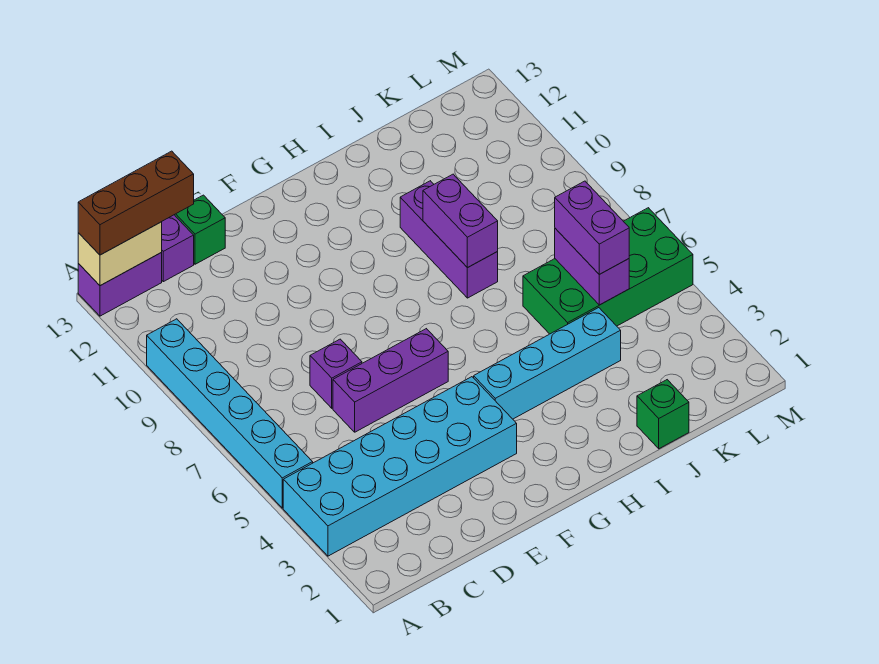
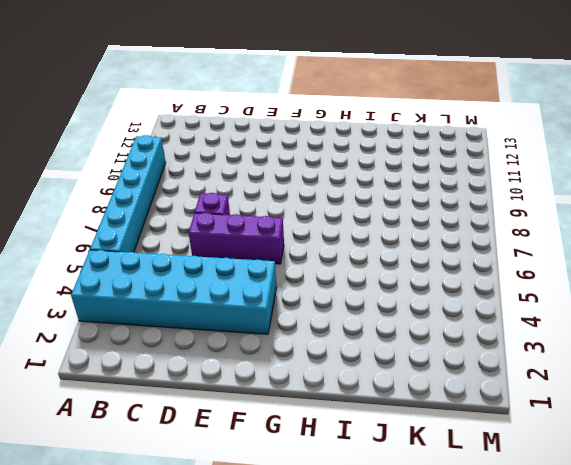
none -> purple 1x2 brick [78,253,162,316]
none -> purple 1x1 brick [161,215,194,282]
none -> green 1x1 brick [175,195,225,264]

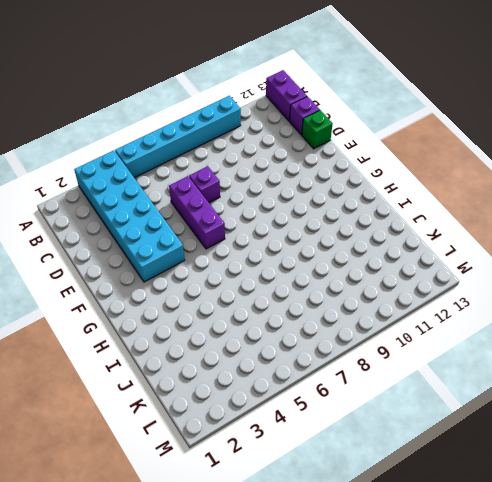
none -> cyan 1x4 brick [474,308,621,419]
none -> purple 1x3 brick [400,181,498,298]
none -> green 1x1 brick [637,380,689,449]

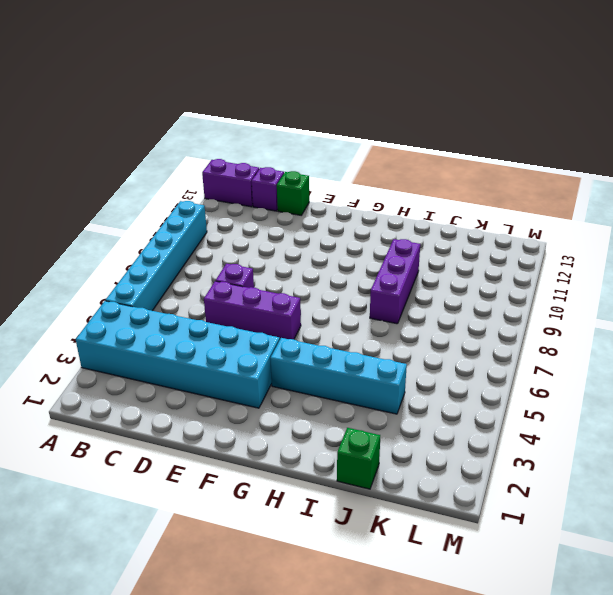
none -> green 2x4 brick [523,208,693,334]
none -> tan 1x2 brick [78,222,162,286]
none -> purple 1x2 brick [423,174,498,268]

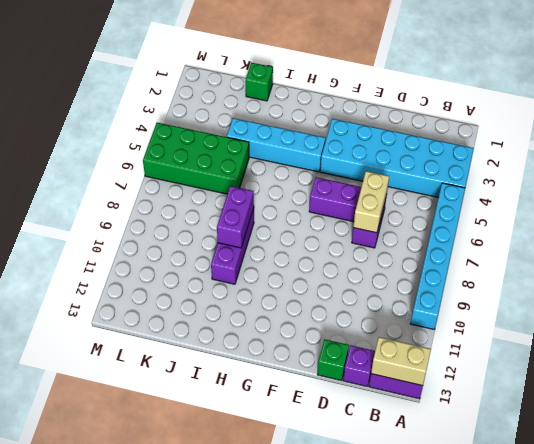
tan 1x2 brick [353,171,389,233] -> none
none -> purple 1x2 brick [555,228,629,305]
none -> brown 1x3 brick [78,151,194,255]
none -> purple 1x2 brick [555,181,629,274]

